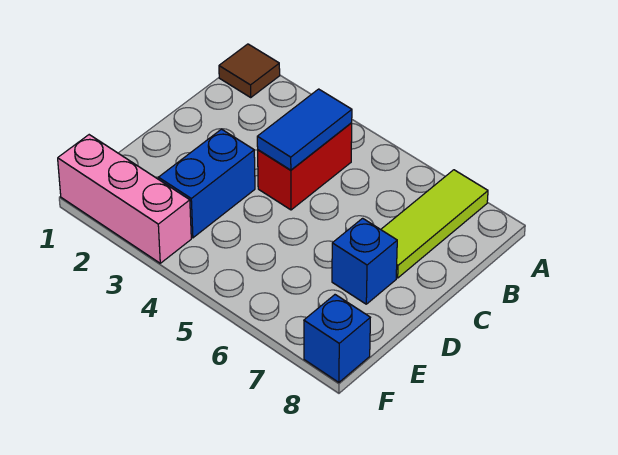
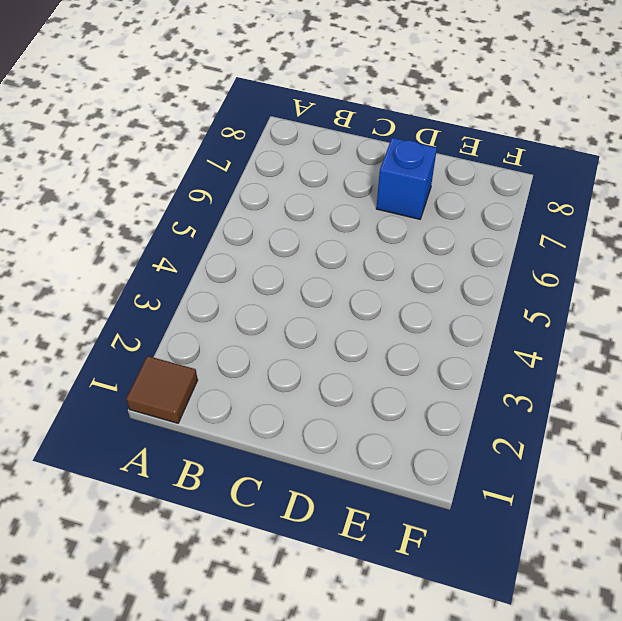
none -> lime 1x3 tile [381,170,488,278]
none -> red 1x2 brick [258,123,352,210]

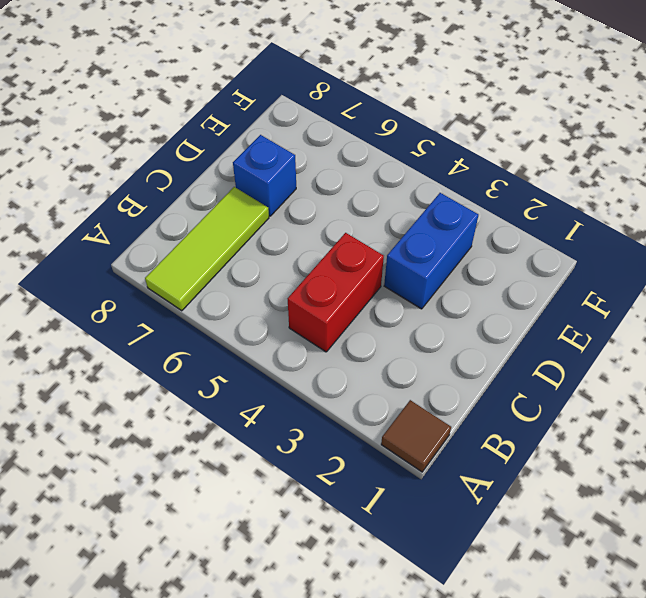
none -> pink 1x3 brick [58,135,191,263]
none -> blue 1x1 brick [304,295,370,382]

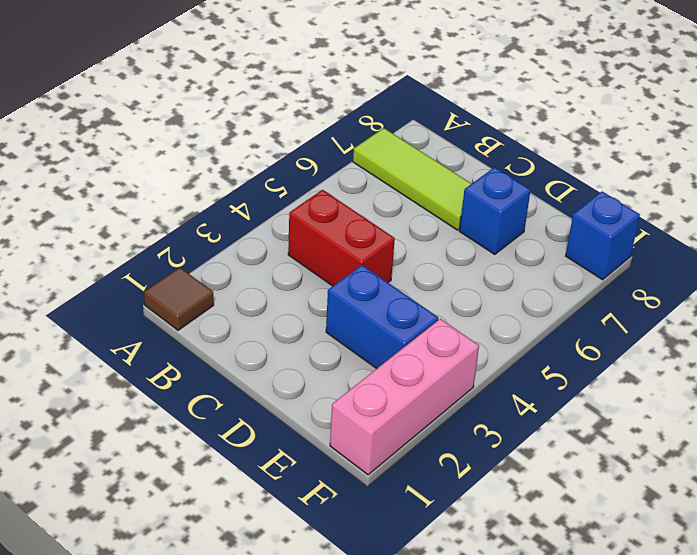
none -> blue 1x2 tile [257,89,352,170]

